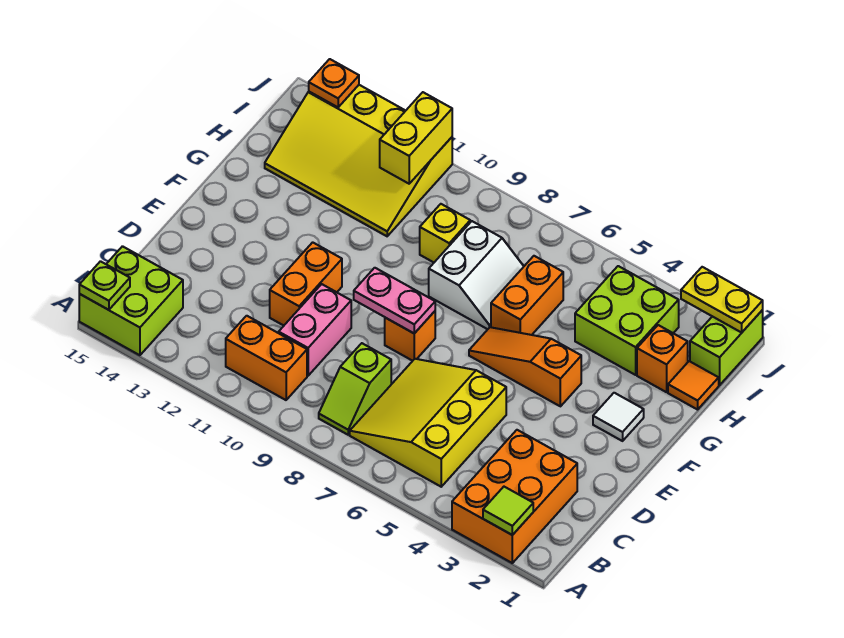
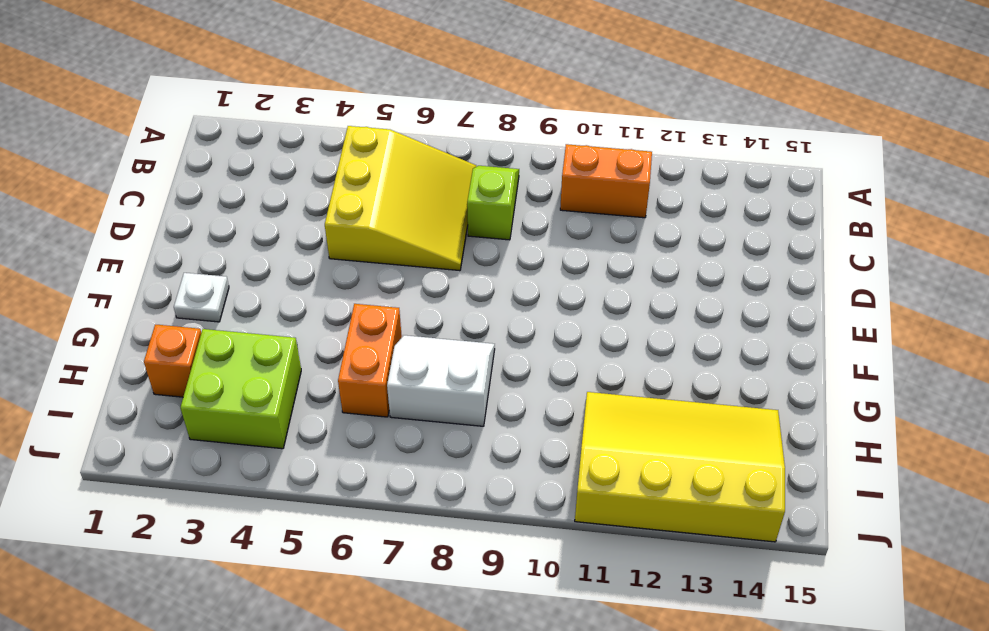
white 1x1 plate [174,273,229,322] -> white 1x1 tile [593,393,644,441]
white 2x2 slope [387,335,495,426] -> white 2x2 slope turned to [429,221,524,329]
none -> orange 2x3 brick [452,430,577,563]
none -> lime 2x2 brick [79,246,183,355]
none -> pink 1x2 brick [279,284,351,376]

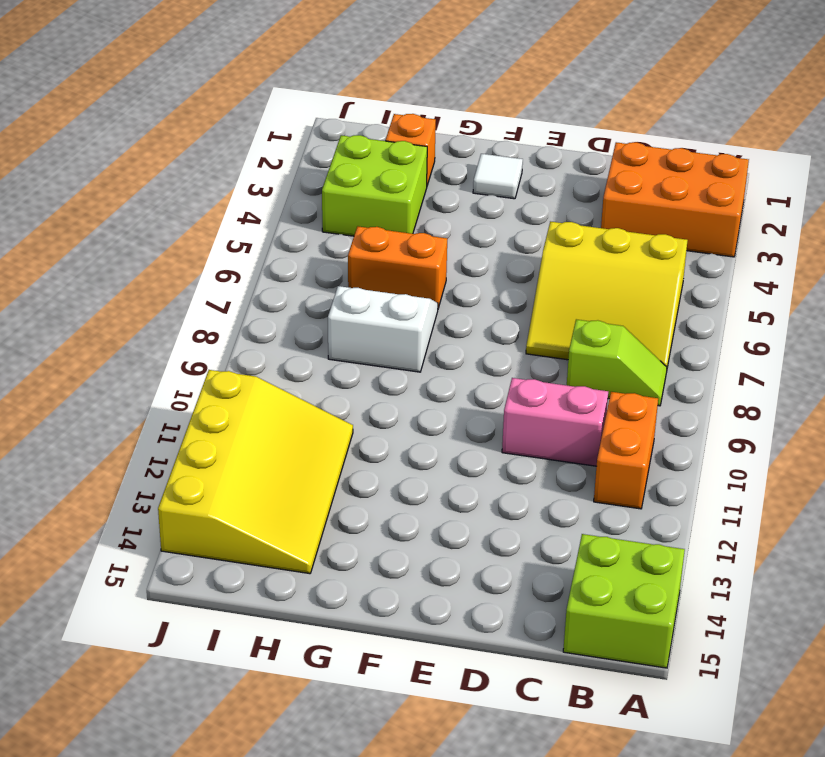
none -> orange 1x2 brick [270,242,342,326]
none -> orange 1x1 brick [385,311,435,361]
none -> orange 1x3 slope [469,327,581,406]

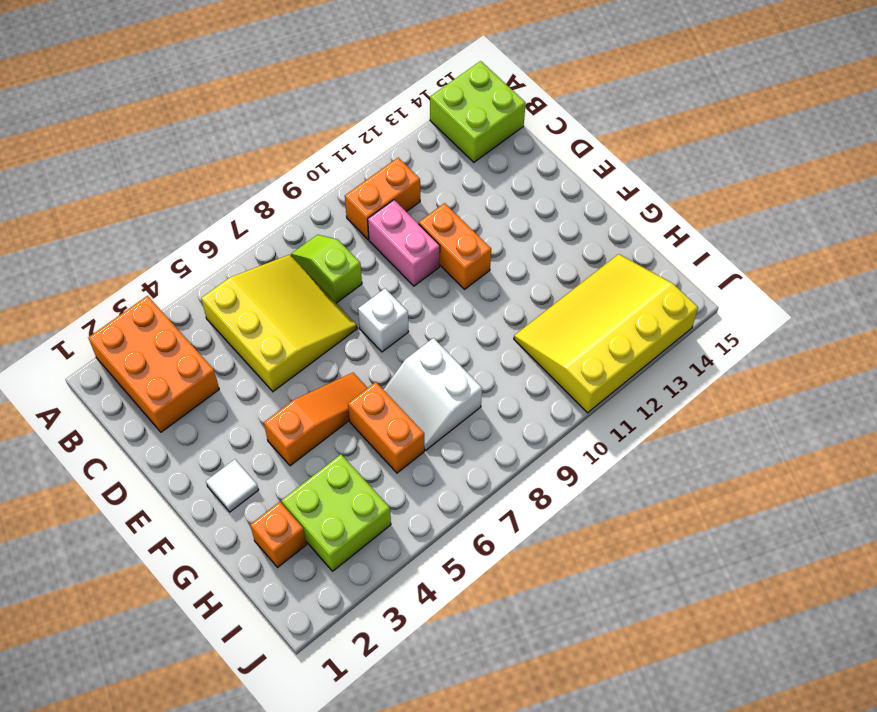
white 1x1 brick [358,288,408,352] -> orange 1x1 brick [385,311,435,361]
none -> orange 1x1 tile [668,361,719,410]
none -> yellow 1x1 brick [420,204,470,262]
none -> lime 1x2 brick [690,310,763,385]

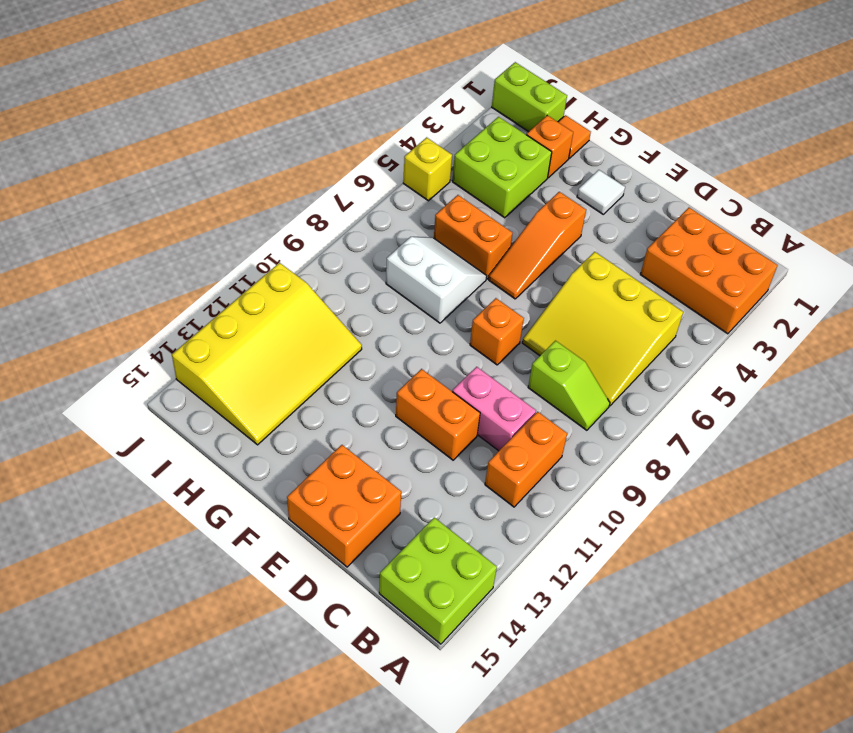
orange 2x2 brick [287,445,401,567] -> none
yellow 1x1 brick [403,137,452,201] -> yellow 1x1 brick moved to [420,204,470,262]
none -> lime 1x1 tile [483,487,533,535]
none -> lime 1x1 plate [79,261,130,310]
none -> pink 1x2 plate [354,268,435,333]

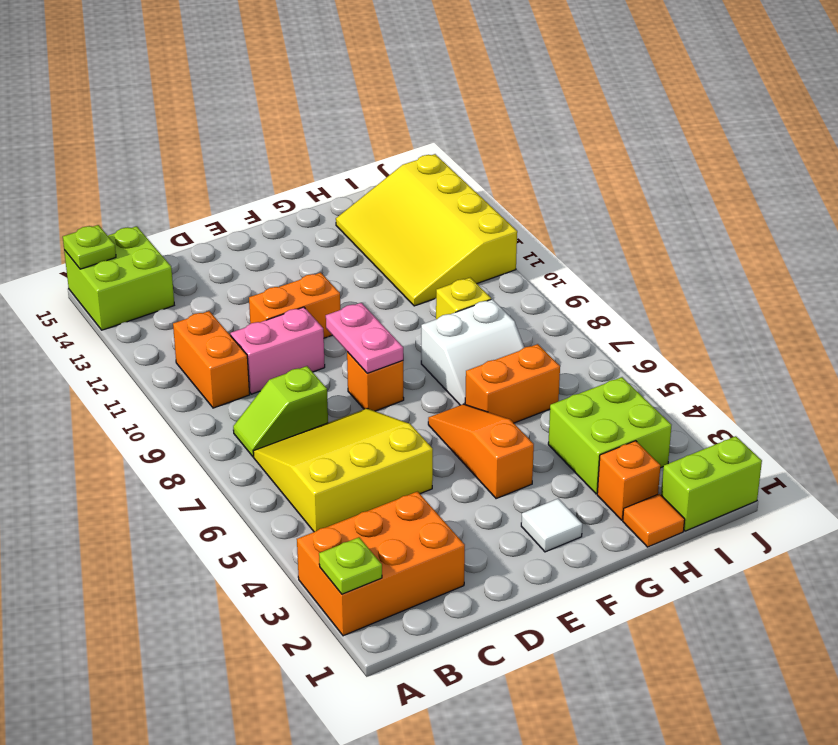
lime 1x1 plate [319,537,382,594] -> lime 1x1 tile [483,487,533,535]
none -> yellow 1x2 brick [380,92,452,184]
none -> yellow 1x2 plate [681,267,763,332]
none -> orange 1x1 plate [309,59,359,107]

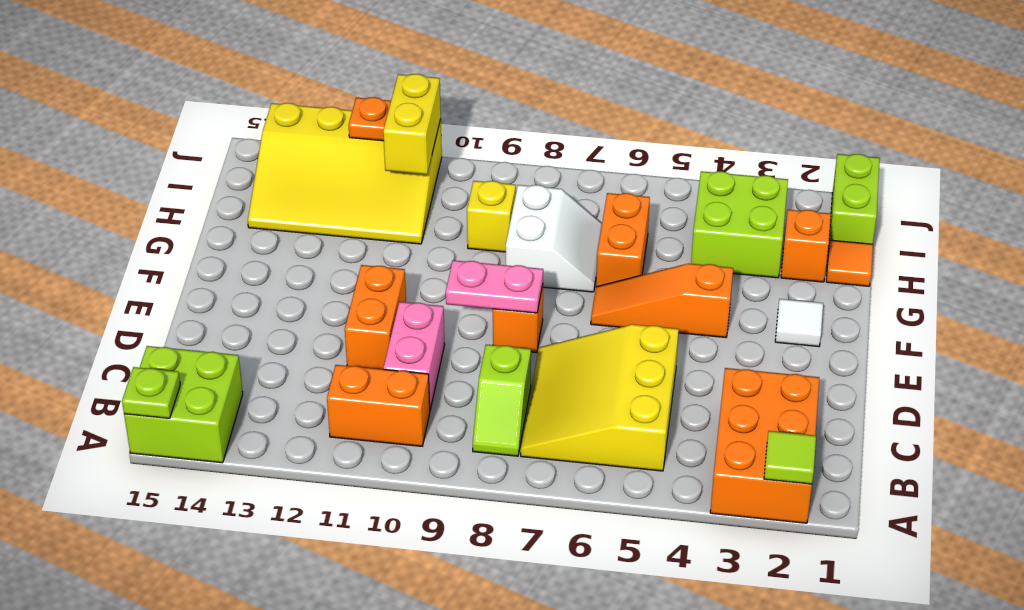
orange 1x1 plate [349,97,391,141] -> orange 1x1 plate moved to [309,59,359,107]
none -> yellow 1x2 plate [681,267,763,332]

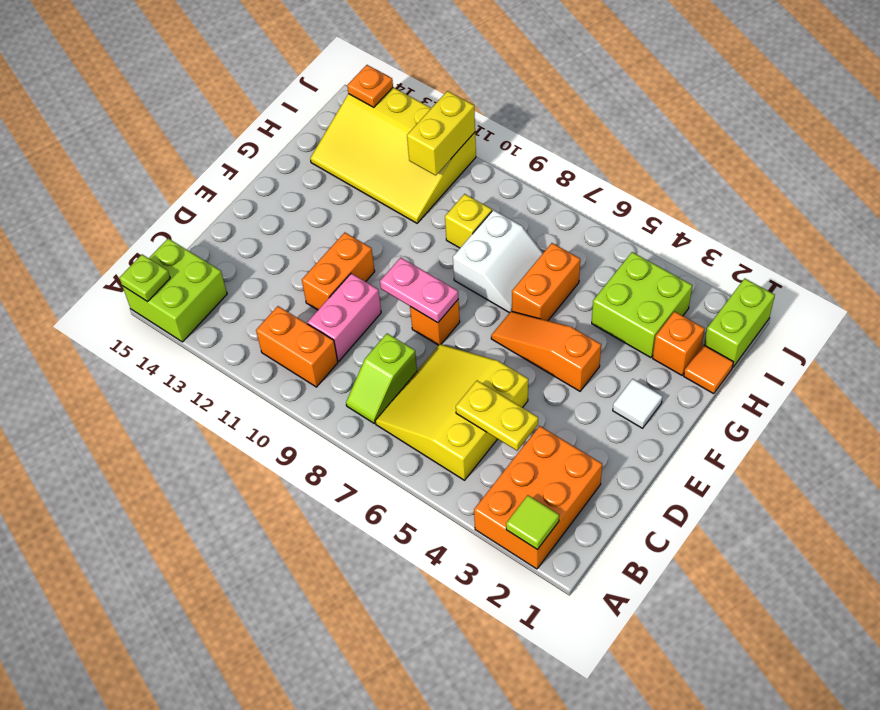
yellow 1x2 plate [456,381,538,451] -> yellow 1x2 plate moved to [681,267,763,332]

